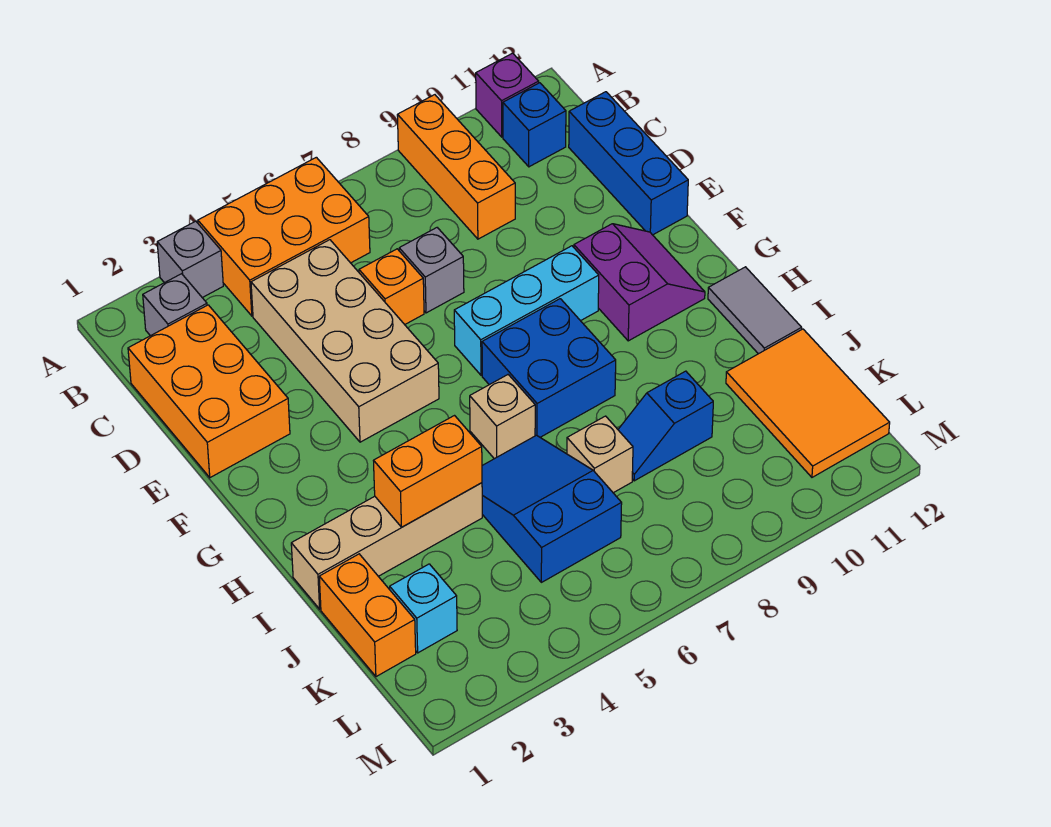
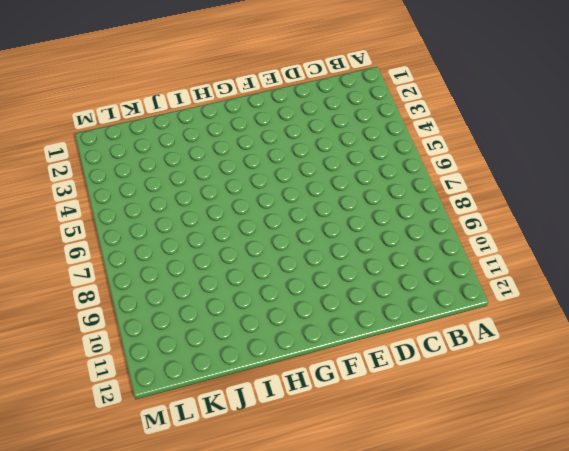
none -> grey 1x1 brick [157,221,223,298]
none -> orange 2x3 brick [198,157,370,316]
none -> orange 1x3 brick [397,95,515,239]

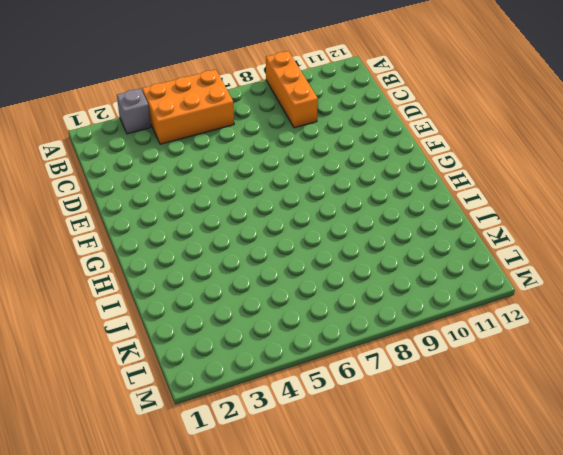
none -> purple 1x1 brick [476,53,539,137]
none -> grey 1x1 brick [143,274,207,336]
none -> blue 1x1 brick [503,83,566,167]

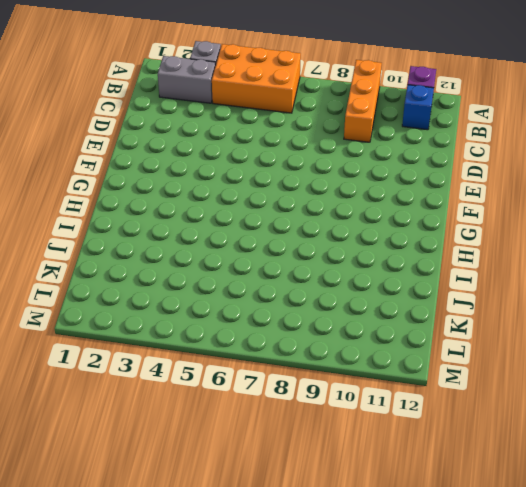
grey 1x2 brick [158,56,216,103] -> grey 1x1 brick [143,274,207,336]
none -> orange 2x3 brick [128,305,290,478]
none -> tan 2x4 brick [251,240,439,442]
none -> blue 1x3 brick [569,92,688,235]

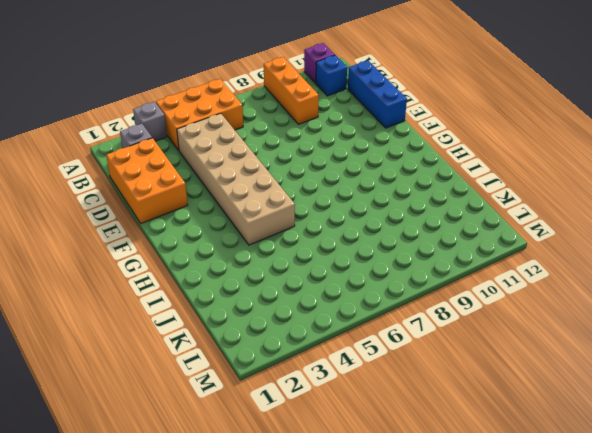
tan 2x6 brick [177,113,295,245] -> tan 2x4 brick [251,240,439,442]
none -> orange 1x1 brick [359,249,424,325]
none -> grey 1x1 brick [399,228,464,313]
none -> cyan 1x3 brick [454,246,599,375]

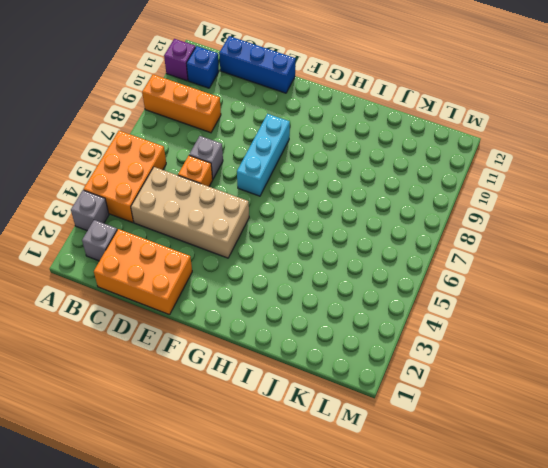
none -> purple 2x2 slope [574,224,705,341]
none -> blue 2x2 brick [482,299,616,437]
none -> tan 1x1 brick [470,375,535,459]

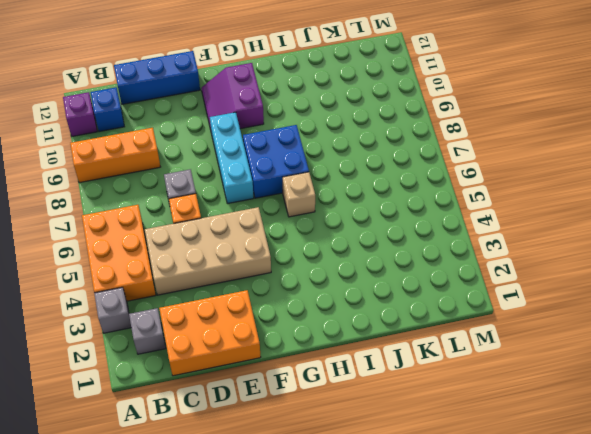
purple 2x2 slope [201,63,264,129] -> purple 2x2 slope turned to [574,224,705,341]
none -> grey 1x2 tile [708,267,802,354]
none -> tan 1x4 brick [291,483,482,609]
none -> blue 2x3 slope [482,435,622,582]

